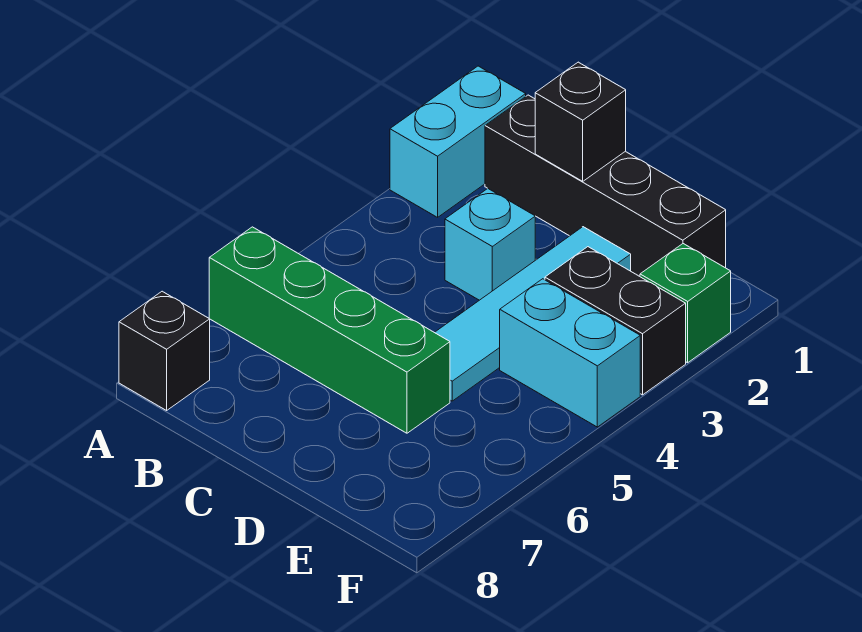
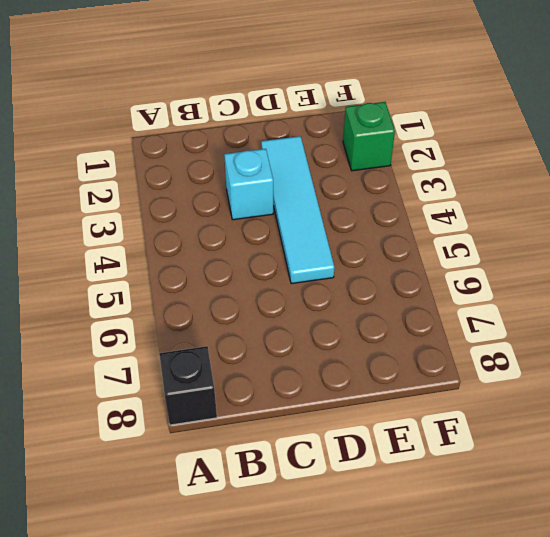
none -> cyan 1x2 brick [390,66,526,217]
none -> green 1x4 brick [209,227,450,433]

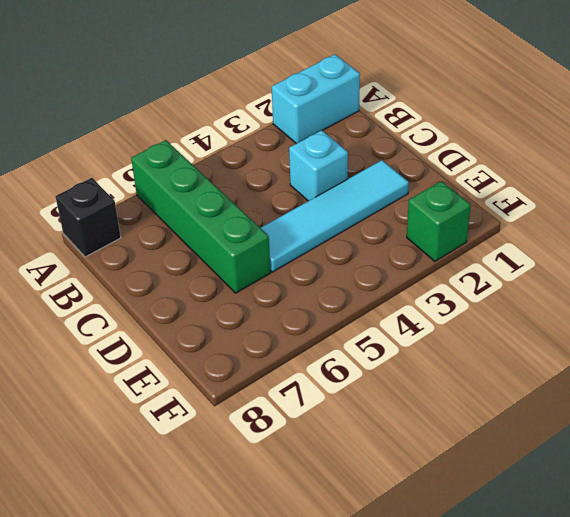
none -> black 1x4 brick [485,95,726,276]
none -> black 1x2 brick [545,247,686,395]

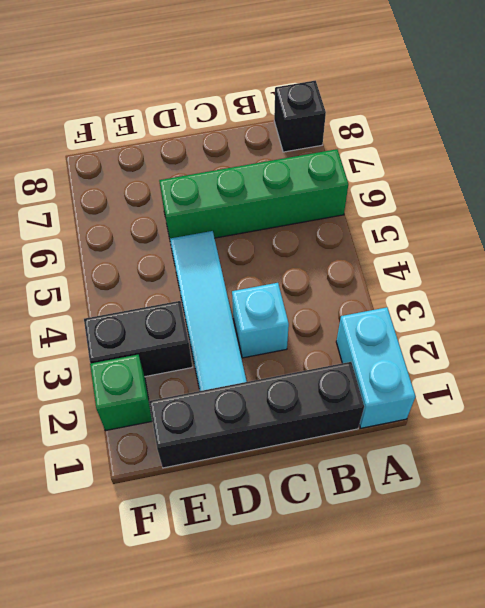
none -> cyan 1x2 brick [500,279,640,427]
none -> black 1x1 brick [535,62,626,181]

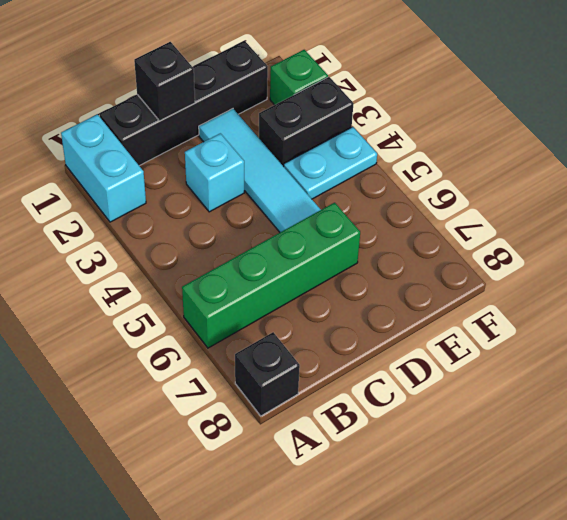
cyan 1x2 plate [284,127,377,199] -> cyan 1x2 brick [500,279,640,427]

